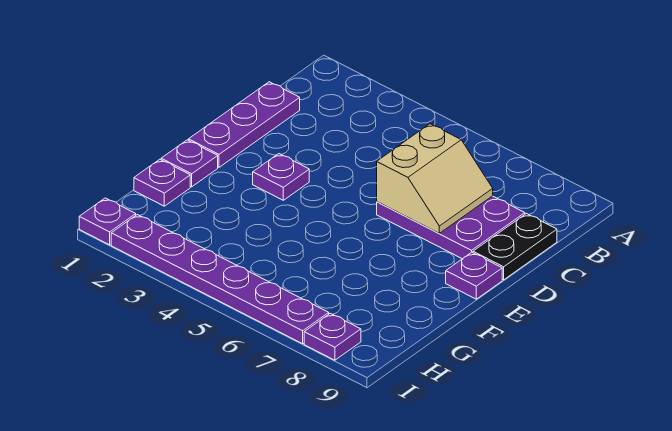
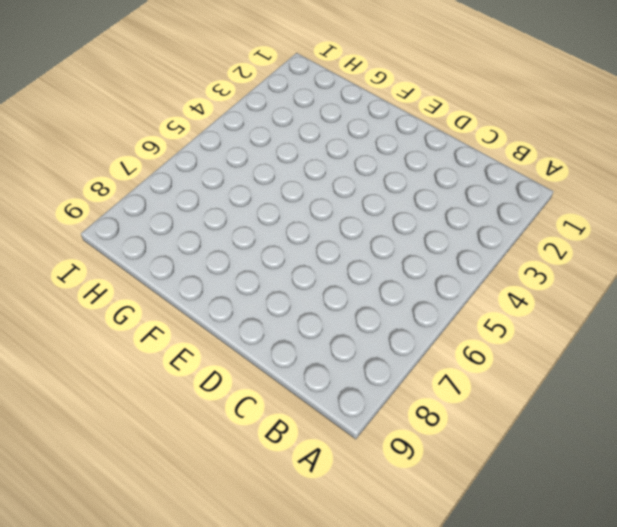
none -> purple 1x3 plate [189,82,300,167]
none -> purple 2x3 plate [377,196,525,259]

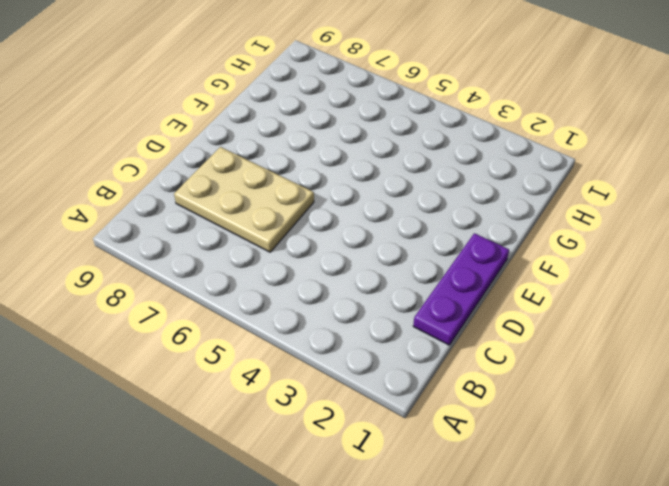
tan 2x3 plate [174,147,314,252] -> purple 2x3 plate [377,196,525,259]
none -> black 1x2 plate [473,214,557,280]
none -> purple 1x1 plate [253,154,309,200]

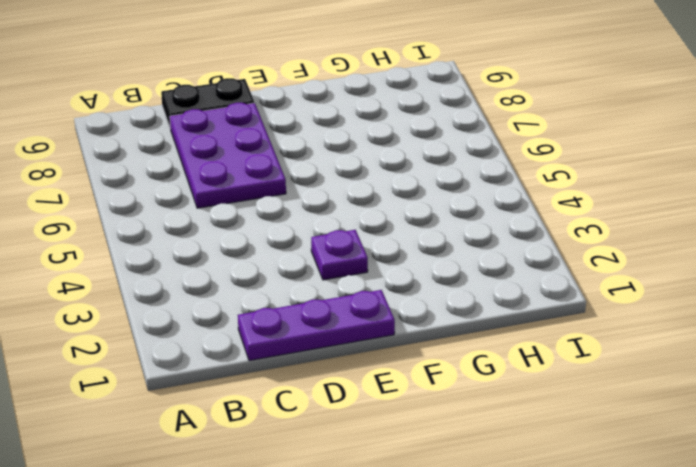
none -> purple 1x1 plate [446,252,502,299]
none -> purple 1x1 plate [161,140,218,187]

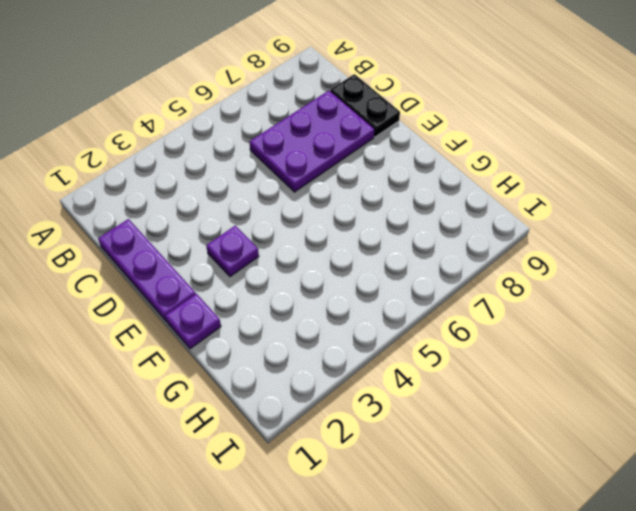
none -> purple 1x1 plate [446,252,502,299]
none -> purple 1x1 plate [134,159,190,206]

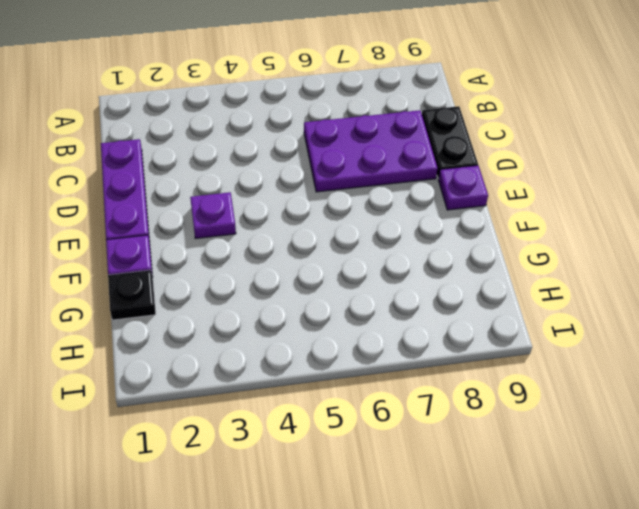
black 1x1 plate [108,270,156,320] -> purple 1x1 plate [134,159,190,206]
none -> purple 1x1 plate [79,198,136,245]
none -> purple 1x6 plate [111,215,329,344]

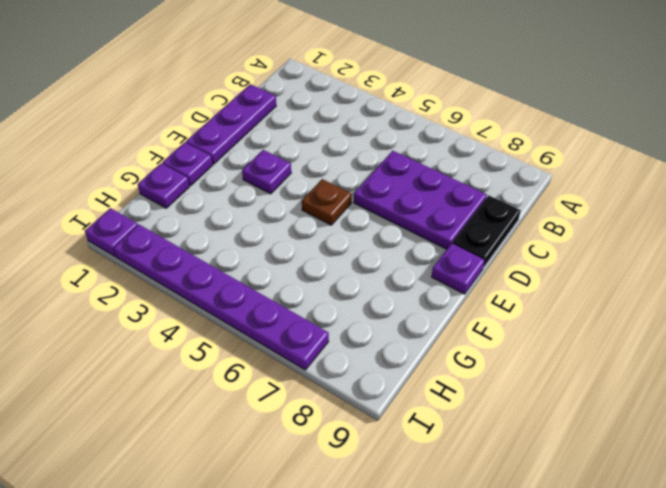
brown 1x1 plate [302,179,352,225] -> none
none -> purple 1x1 plate [304,313,361,360]
none -> tan 2x2 slope [377,124,493,233]

